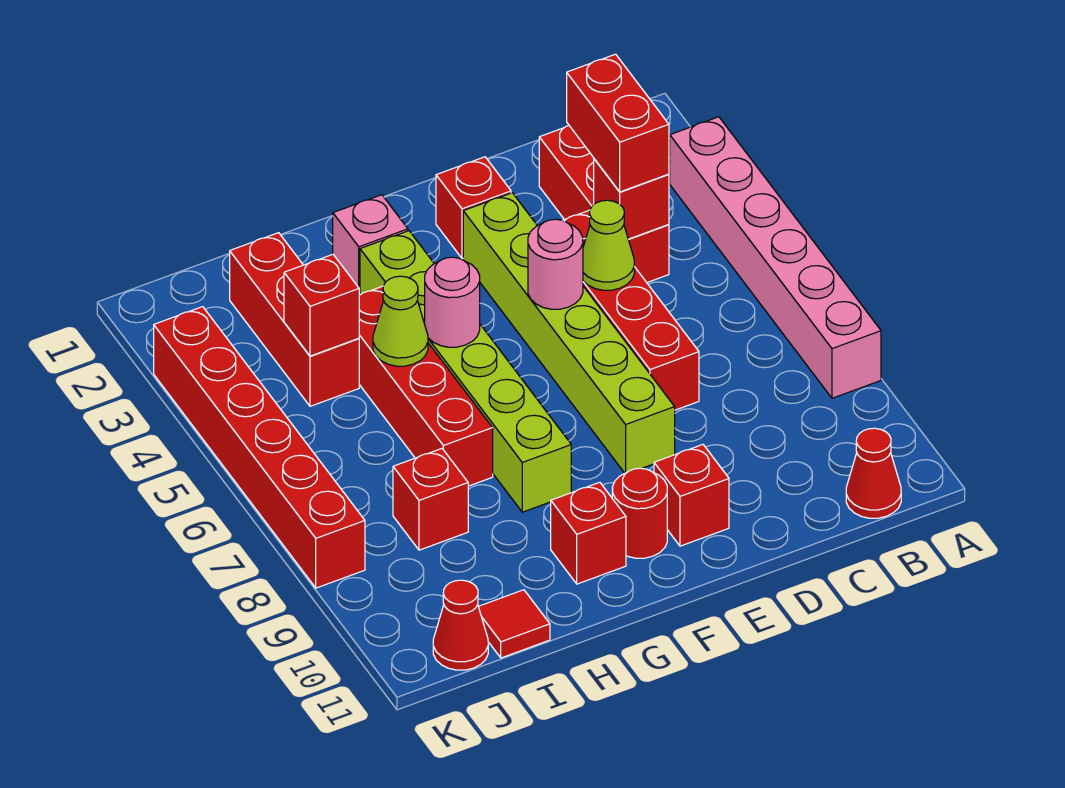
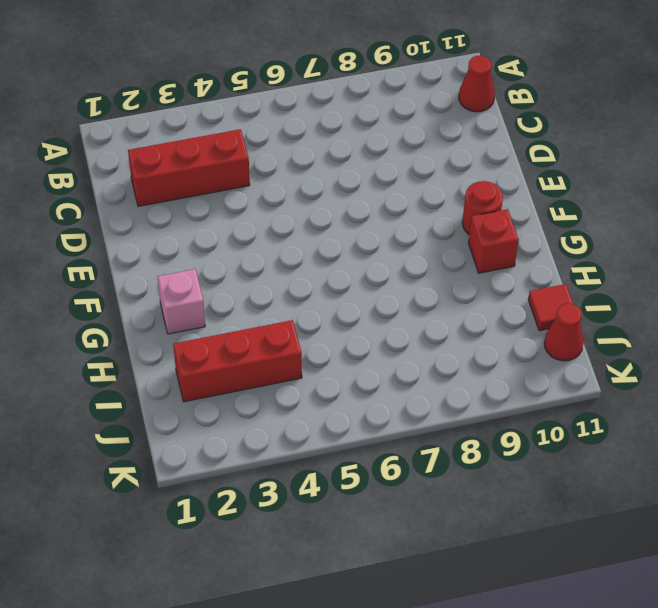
none -> pink 1x6 brick [670,117,881,398]
none -> red 1x4 brick [563,210,699,410]
none -> red 1x1 brick [436,157,511,259]

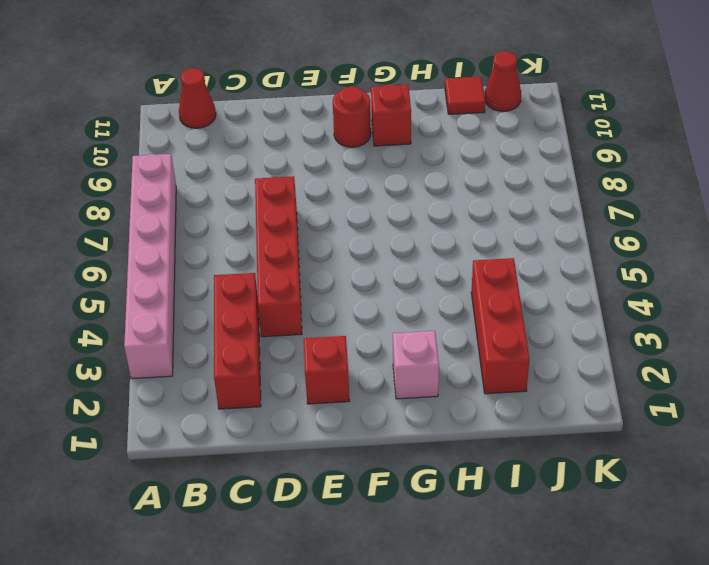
none -> lime 1x6 brick [463,193,675,473]
none -> red 1x1 brick [654,445,729,546]
none -> lime 1x6 brick [360,231,571,512]

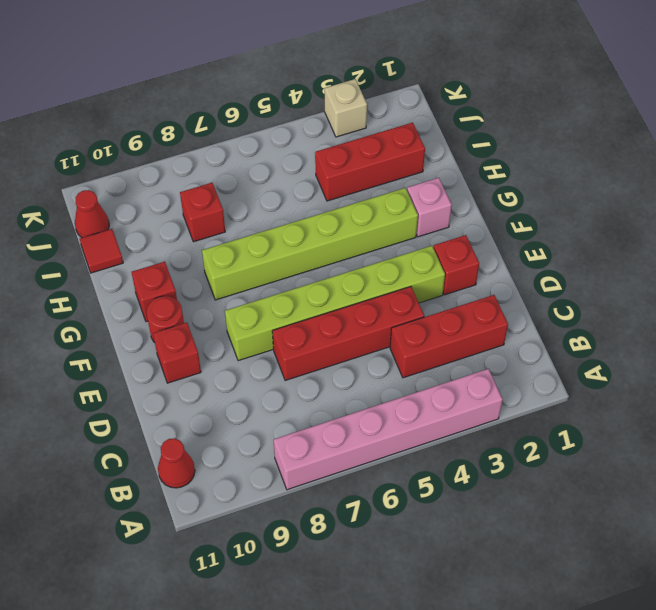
tan 1x1 brick [325,79,367,137] -> red 1x6 brick [154,307,365,588]
none -> red 1x4 brick [359,286,493,486]
none -> red 1x1 brick [594,159,669,239]
none -> lime 1x1 cone [583,200,634,290]

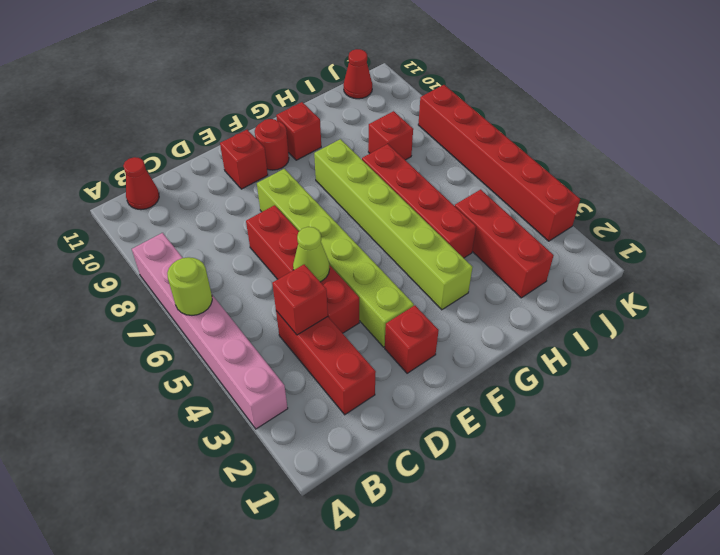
lime 1x1 round brick [167,257,212,315] -> none
none -> pink 1x1 brick [333,195,408,295]
none -> red 1x1 tile [479,590,550,658]
none -> pink 1x1 round brick [528,219,583,309]

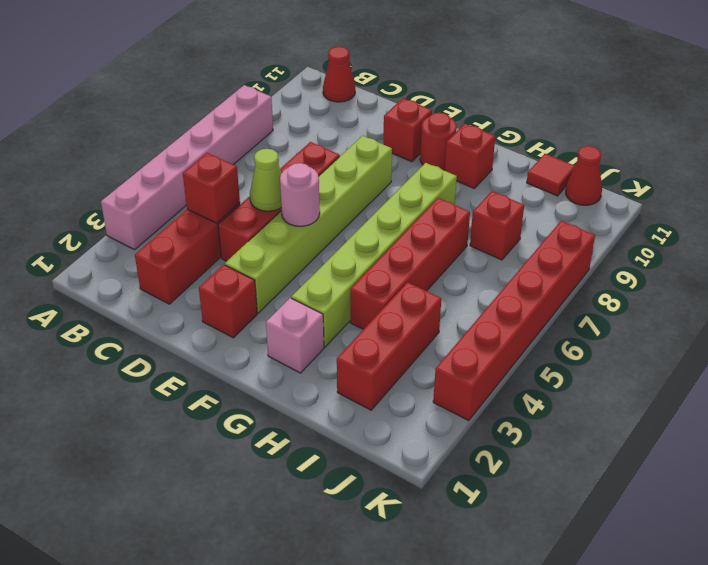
none -> pink 1x1 round brick [425,257,480,347]
none -> lime 1x1 cone [373,276,428,366]
none -> red 1x1 brick [284,254,359,356]

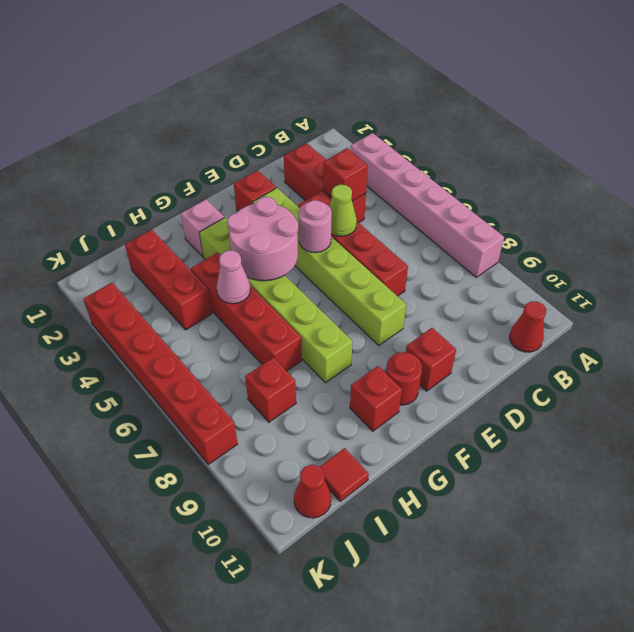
pink 2x2 round brick [227,197,298,281] -> pink 1x1 round brick [425,257,480,347]
pink 1x1 cone [217,250,251,304] -> lime 1x1 cone [373,276,428,366]
none -> red 1x1 brick [284,254,359,356]
none -> red 1x2 brick [567,54,669,192]

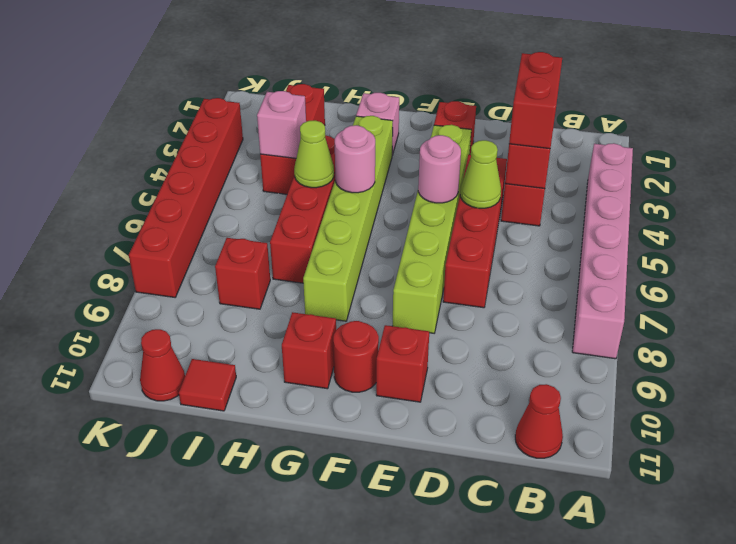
pink 1x1 brick [257,91,306,158] -> red 1x1 brick [284,254,359,356]

